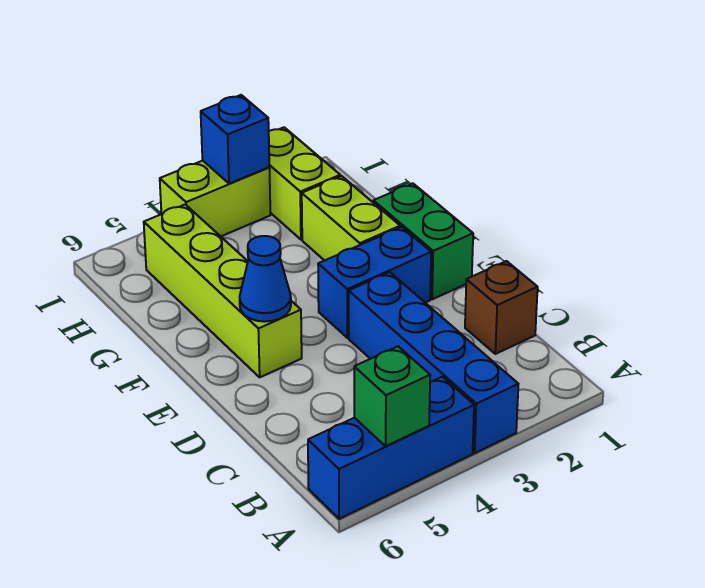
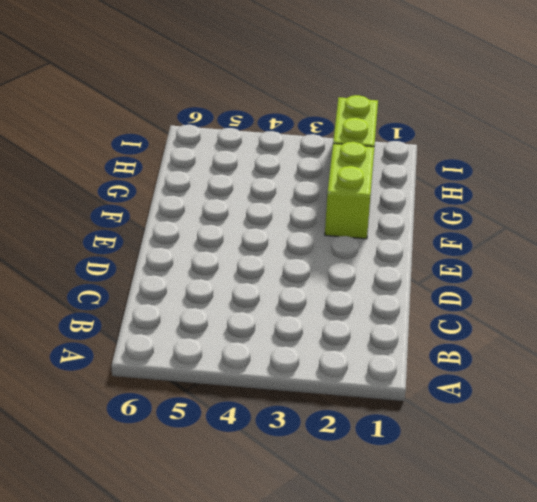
none -> blue 1x4 brick [349,272,518,453]
none -> blue 1x3 brick [308,377,474,519]
none -> brown 1x1 brick [465,261,538,354]

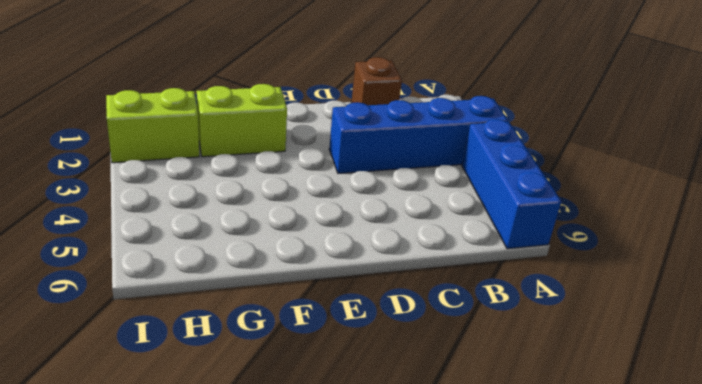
none -> green 1x2 brick [373,183,473,299]
none -> blue 1x2 brick [318,227,431,338]
none -> lime 1x4 brick [144,204,302,377]

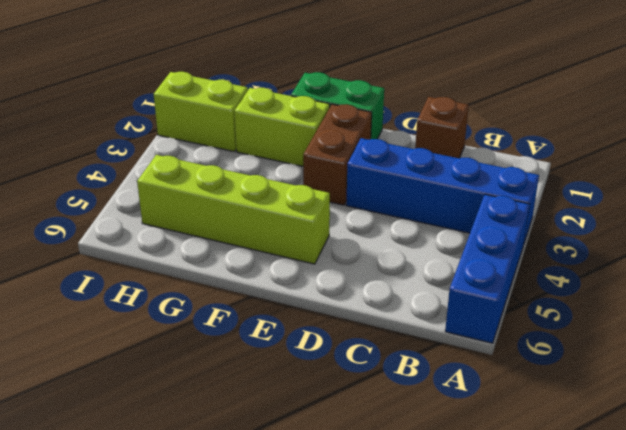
brown 1x2 brick [303,104,372,205] -> blue 1x2 brick [318,227,431,338]
none -> lime 1x2 brick [160,161,270,236]
none -> green 1x1 brick [354,346,430,446]
none -> blue 1x1 cone [240,236,291,322]

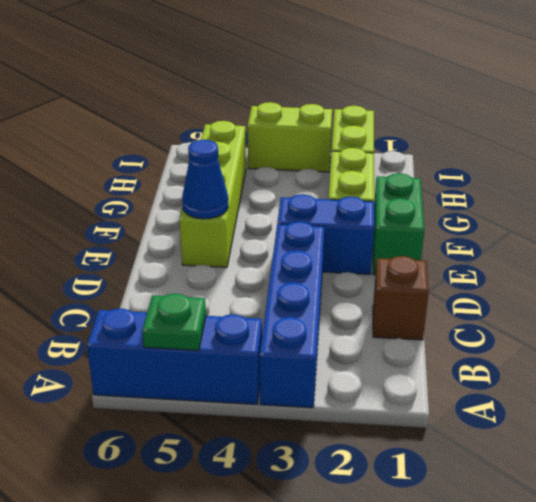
green 1x1 plate [142,294,206,350] -> green 1x1 brick [354,346,430,446]
none -> blue 1x1 brick [201,95,269,184]

